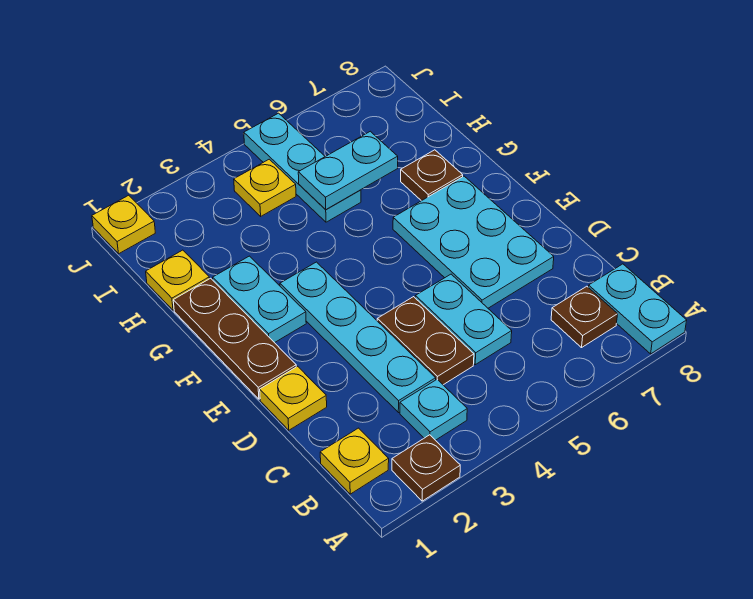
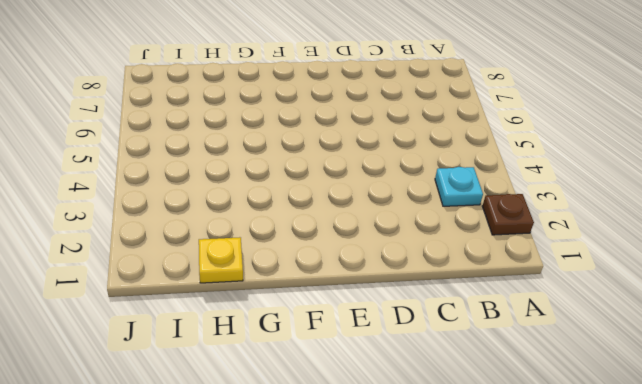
none -> cyan 1x2 plate [588,264,687,354]
none -> yellow 1x1 plate [320,428,389,494]
none -> brown 1x1 plate [551,286,618,348]

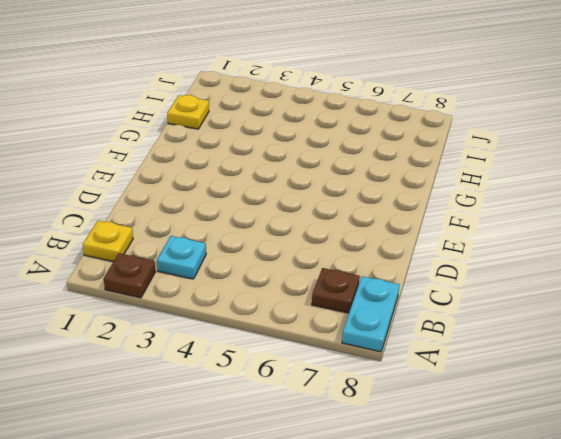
none -> cyan 1x4 plate [280,262,436,413]
none -> brown 1x2 plate [377,297,474,385]
none -> cyan 1x2 plate [415,274,512,365]

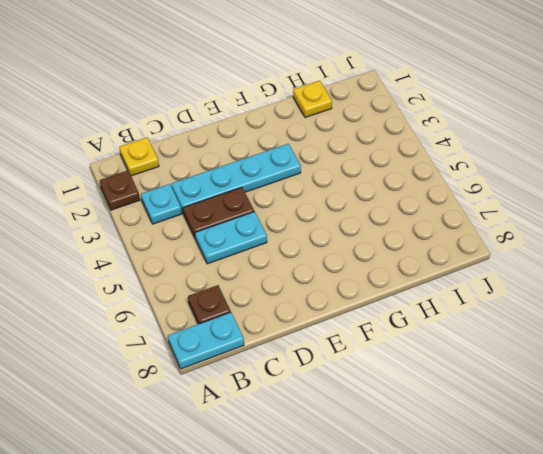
none -> yellow 1x1 plate [260,366,327,430]
none -> cyan 2x3 plate [393,176,554,308]
none -> brown 1x3 plate [173,278,296,399]

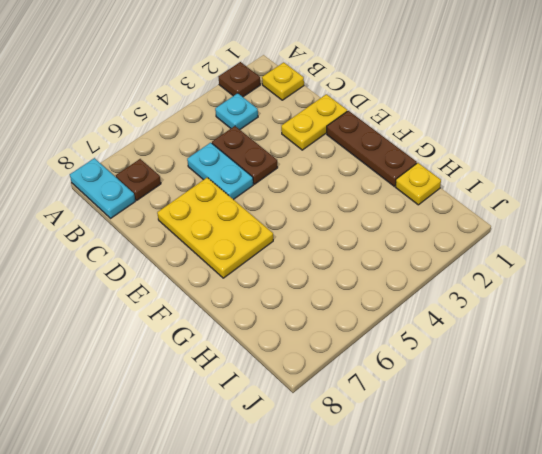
yellow 1x2 plate [281,94,347,150] -> yellow 1x1 plate [260,366,327,430]
yellow 2x3 plate [157,178,273,278] -> cyan 2x3 plate [393,176,554,308]
none -> cyan 1x4 plate [280,262,436,413]
none -> cyan 1x2 plate [213,256,306,343]
none -> brown 1x1 plate [401,150,463,201]

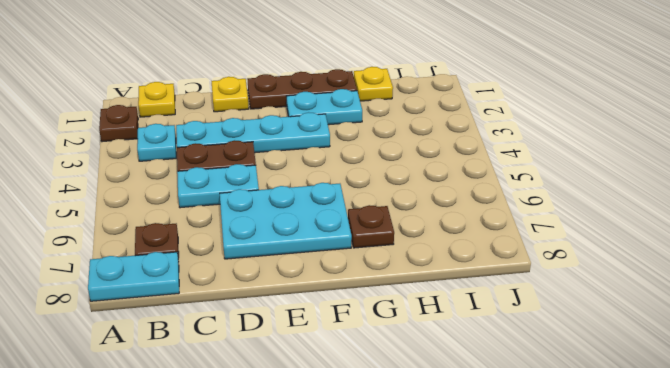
none -> cyan 1x3 plate [244,113,361,222]
none -> yellow 1x1 plate [234,159,296,216]
none -> yellow 1x1 plate [92,195,155,254]

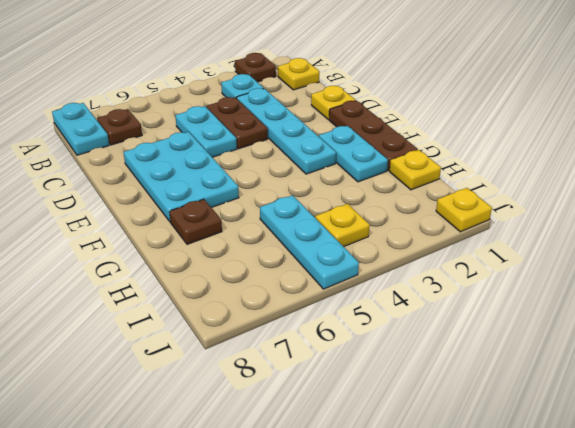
none -> cyan 1x2 plate [298,131,398,210]

